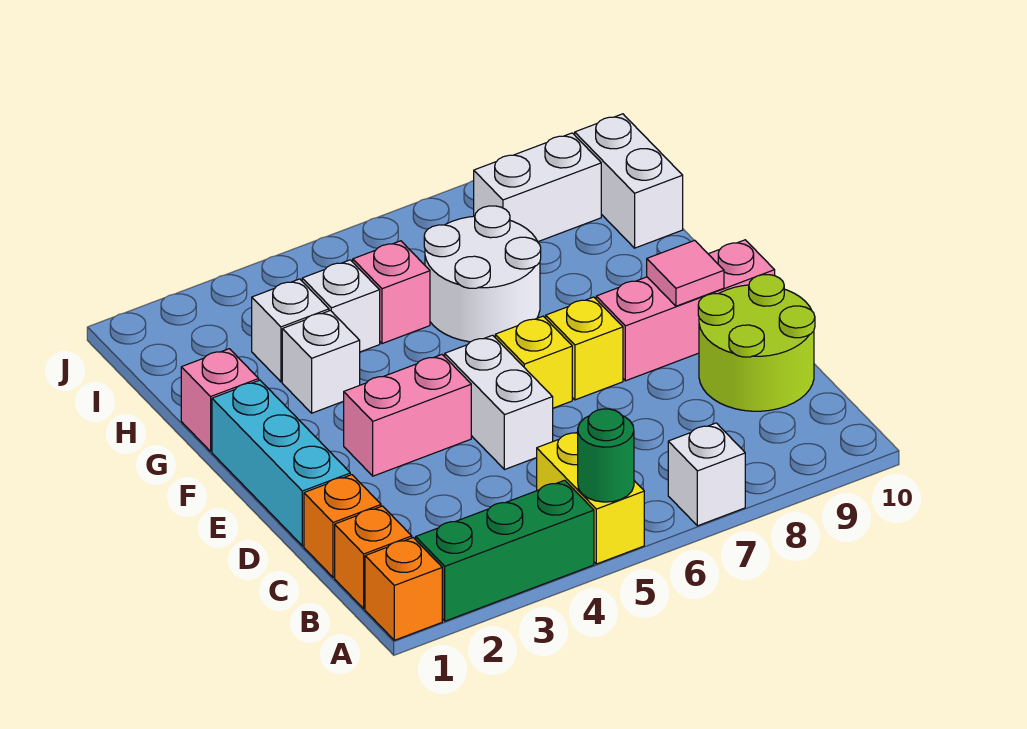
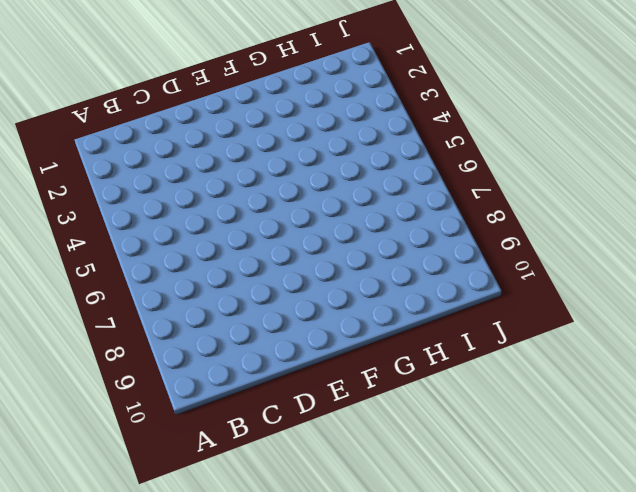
none -> orange 1x1 brick [365,538,442,640]
none -> green 1x3 brick [416,480,594,621]
none -> yellow 1x2 brick [537,432,644,564]

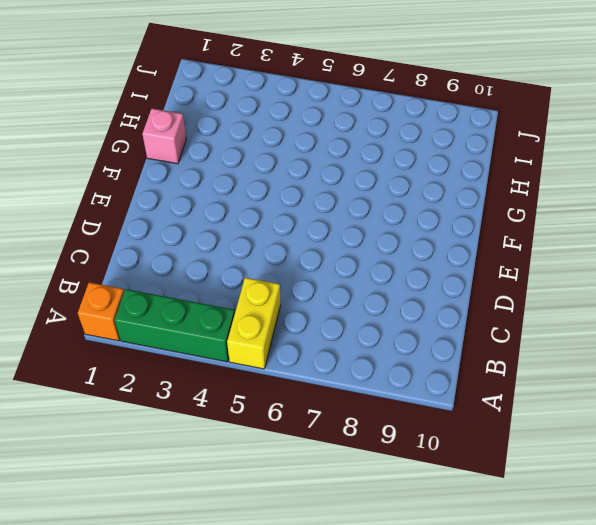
none -> white 1x1 brick [668,423,745,526]
none -> orange 1x1 brick [335,506,412,609]
none -> orange 1x1 brick [304,475,381,577]

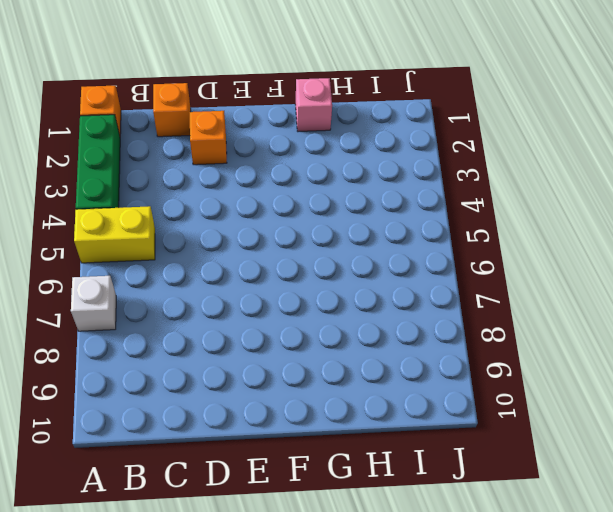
orange 1x1 brick [190,111,227,165] -> orange 1x1 brick moved to [335,506,412,609]
none -> lime 2x2 round brick [698,275,815,411]
none -> cyan 1x3 brick [212,380,350,546]
none -> white 1x2 brick [445,335,553,470]

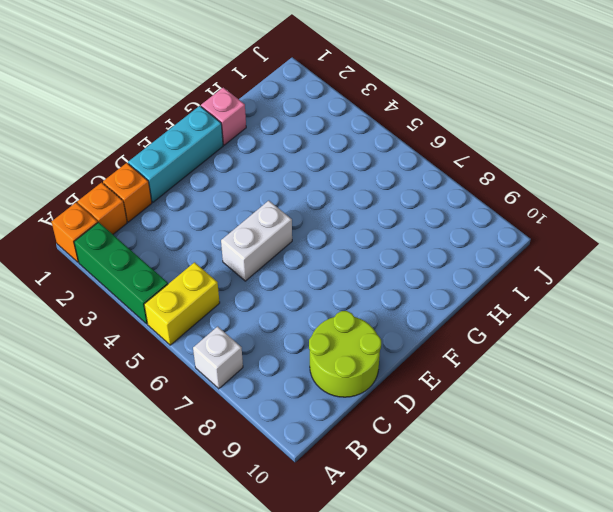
none -> pink 1x2 brick [344,355,471,476]
none -> yellow 1x1 brick [495,316,572,408]
none -> yellow 1x1 brick [546,297,623,400]

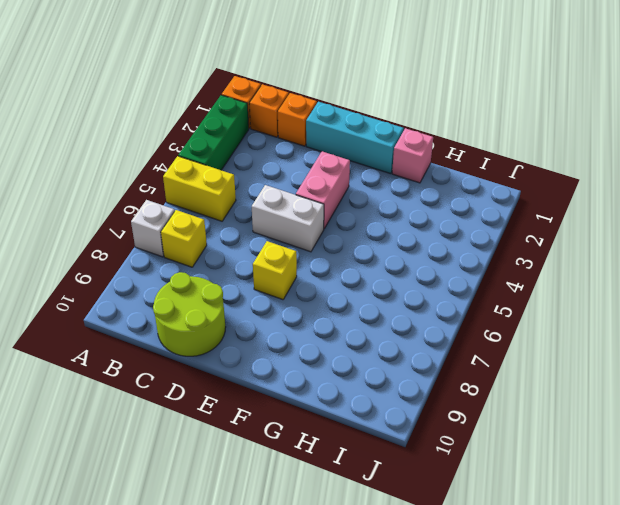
yellow 1x1 brick [161,210,207,267] -> yellow 1x1 brick moved to [495,316,572,408]
none -> pink 1x3 brick [596,240,775,381]
none -> white 1x1 brick [282,310,360,413]
none -> white 2x2 round brick [424,206,541,342]

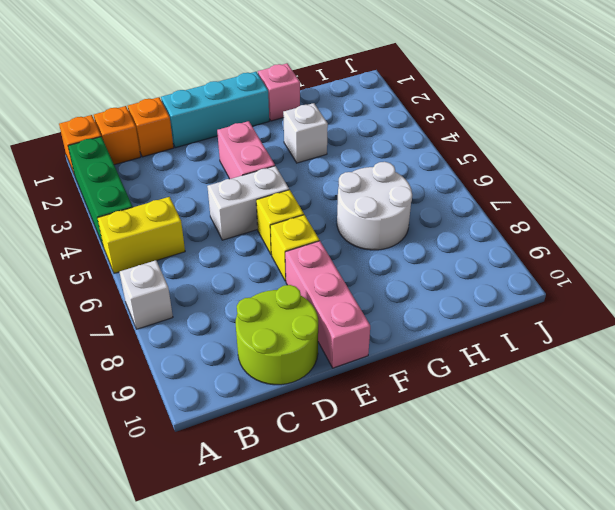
none -> white 1x1 brick [252,279,329,382]
none -> white 1x1 brick [302,260,380,352]
none -> pink 1x1 brick [353,241,430,344]

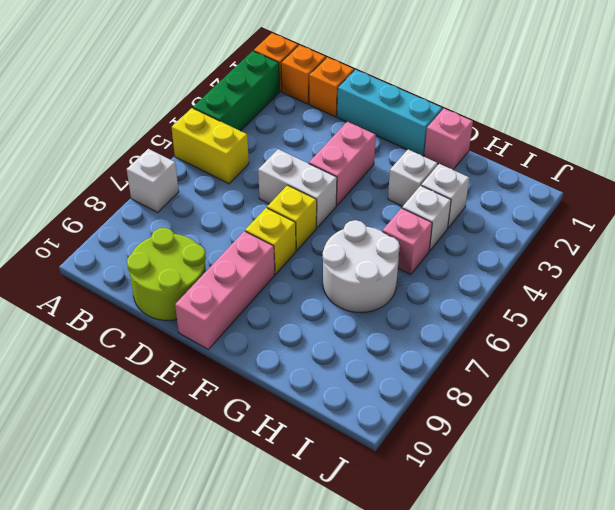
none -> white 1x2 brick [575,114,683,248]
none -> white 1x2 brick [474,133,601,242]
none -> green 1x1 round brick [578,409,634,502]

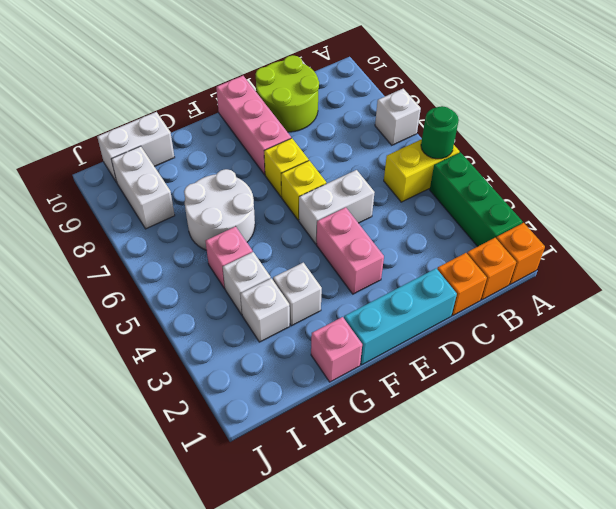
none -> pink 1x1 tile [647,240,724,306]

